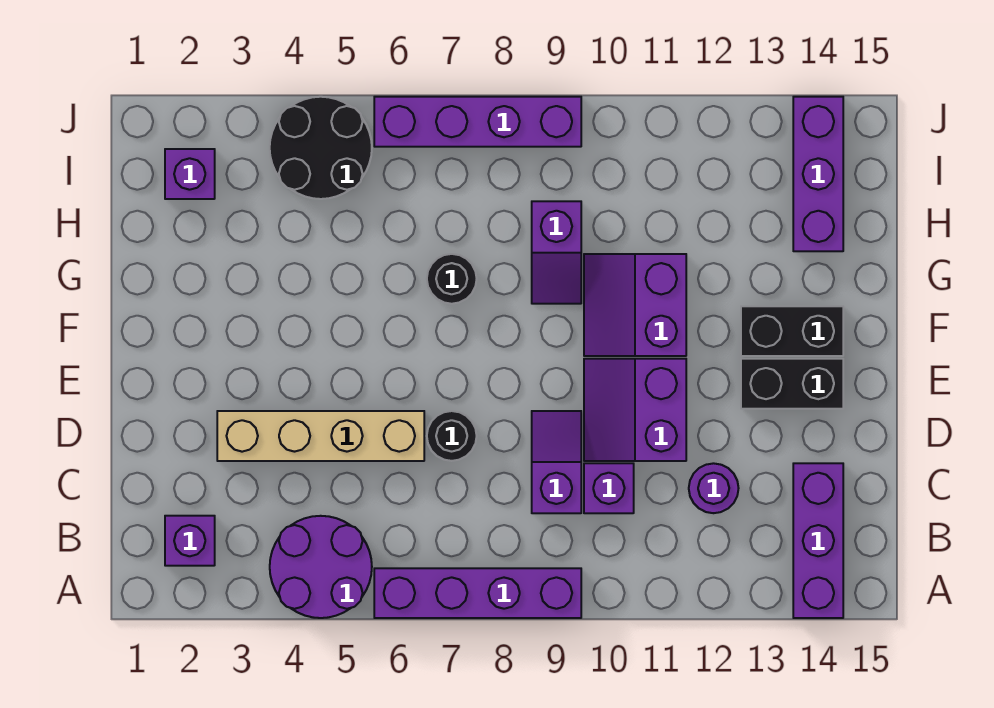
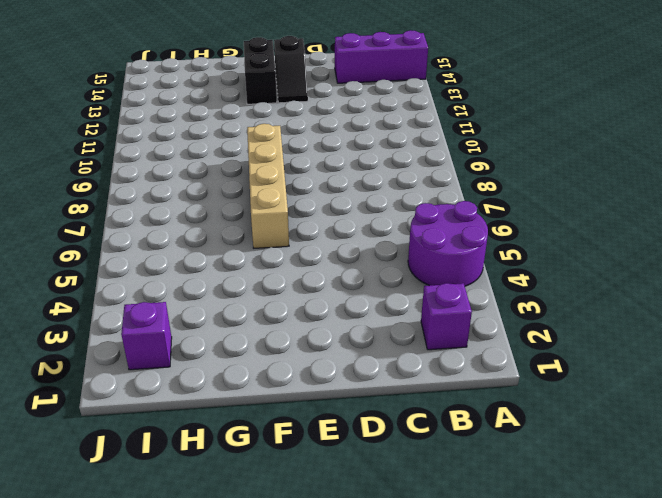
black 1x2 slope [274,36,308,103] -> black 1x2 brick [741,359,843,409]
tan 1x4 brick [247,124,289,248] -> tan 1x4 brick moved to [217,411,424,461]
none -> purple 1x4 brick [374,568,581,618]
none -> purple 1x2 slope [532,411,581,513]
none -> purple 1x1 brick [584,463,634,513]

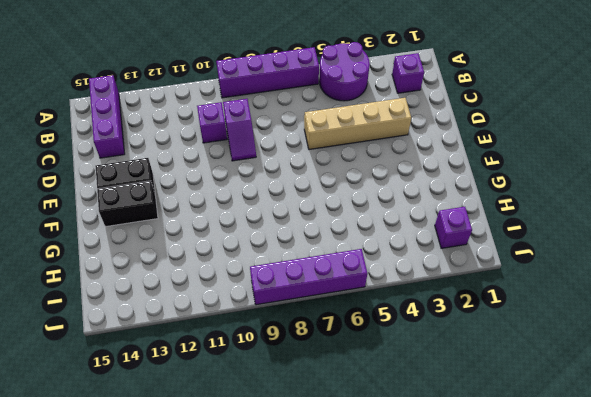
none -> purple 1x1 round brick [689,463,739,513]
none -> black 1x1 round brick [427,411,477,461]
none -> purple 2x2 slope [584,359,686,461]

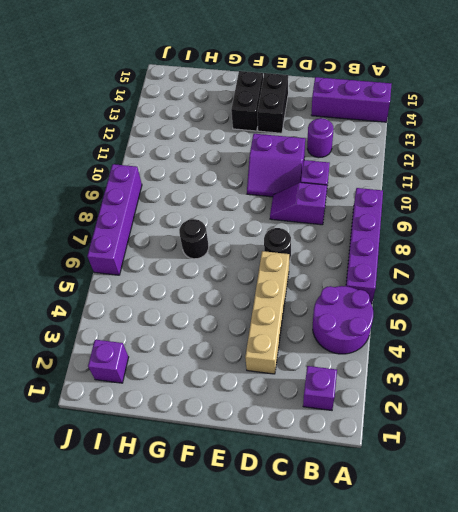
none -> purple 2x2 slope [584,254,686,356]
none -> purple 1x2 slope [532,201,581,304]
none -> purple 1x3 brick [793,97,843,251]

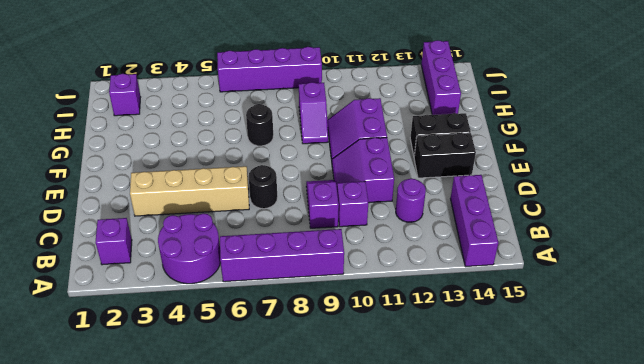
none -> black 2x2 round brick [270,97,372,199]

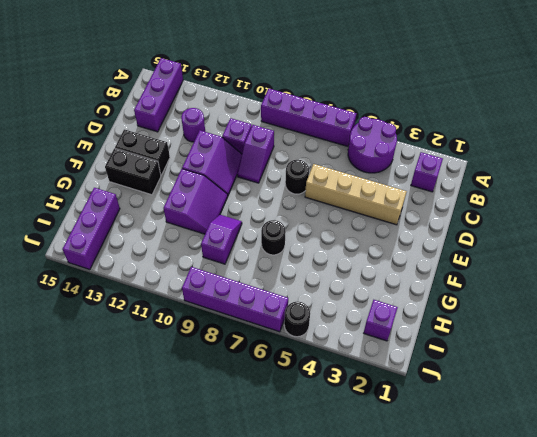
black 1x1 round brick [284,302,310,337] -> black 2x2 round brick [270,97,372,199]

